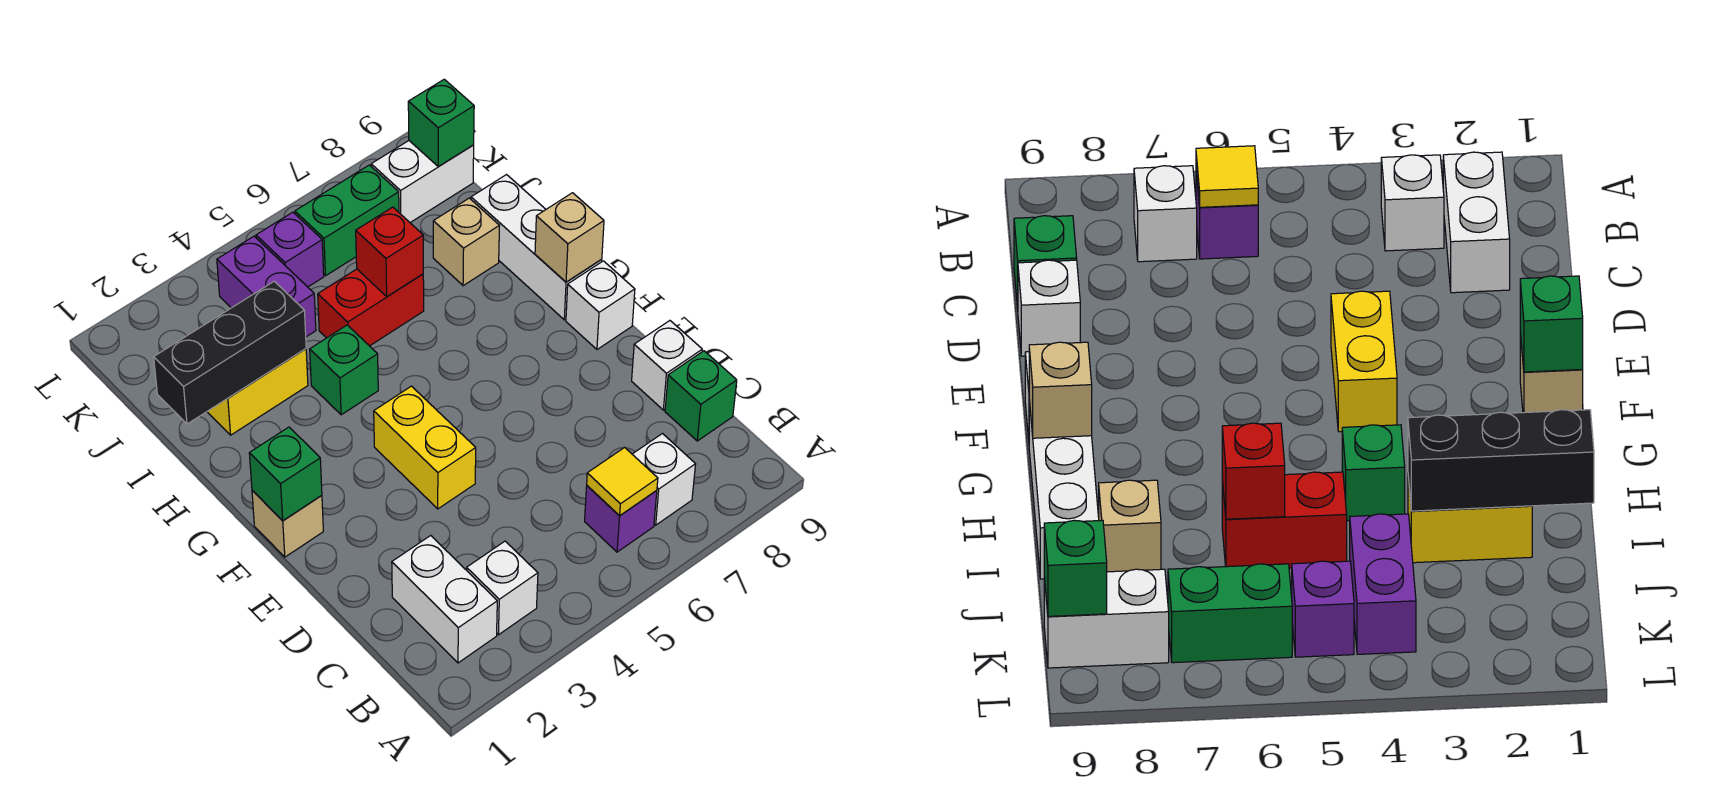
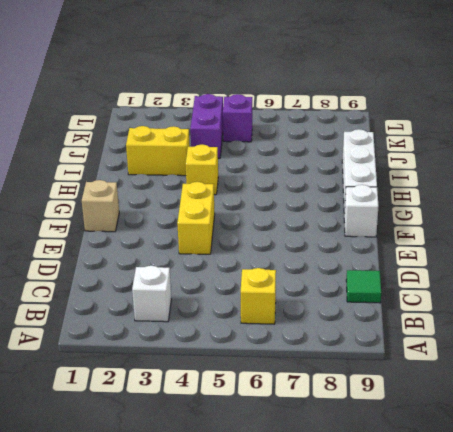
yellow 1x1 brick [241,268,276,324] -> purple 1x1 brick [585,486,657,552]
green 1x1 tile [346,270,381,303] -> green 1x1 brick [665,351,737,441]
yellow 1x1 brick [186,144,218,195] -> green 1x1 brick [310,325,378,415]
none -> white 1x2 brick [392,535,497,663]
none -> white 1x1 brick [632,434,696,525]
none -> white 1x1 brick [632,321,702,410]

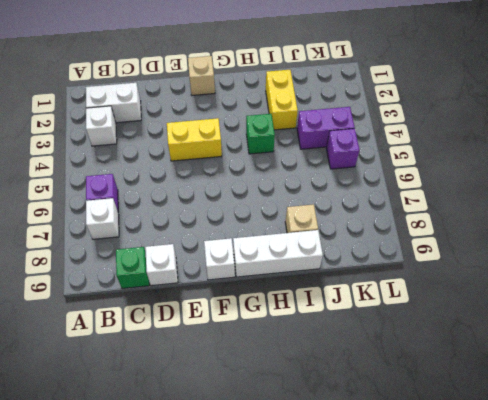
none -> red 1x2 brick [318,269,424,346]
none -> green 1x2 brick [295,165,399,276]
none -> white 1x2 brick [371,141,474,222]

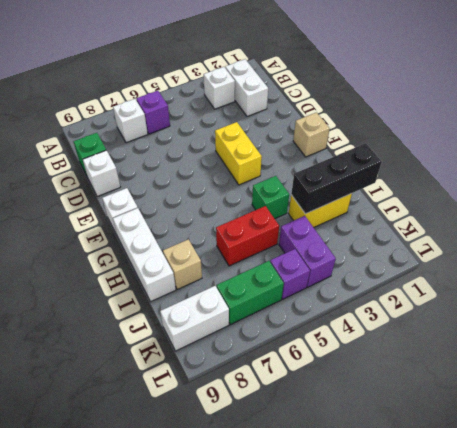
none -> yellow 1x1 tile [587,447,658,515]
none -> green 1x1 brick [249,427,322,521]
none -> tan 1x1 brick [535,193,604,282]

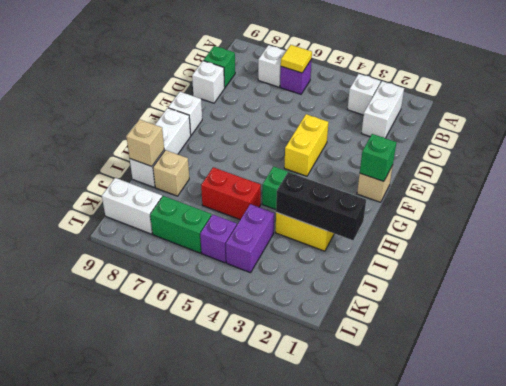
tan 1x1 brick [126,120,164,167] -> tan 1x1 brick moved to [535,193,604,282]
none -> red 1x1 brick [356,207,423,297]
none -> green 1x1 brick [408,79,474,167]

